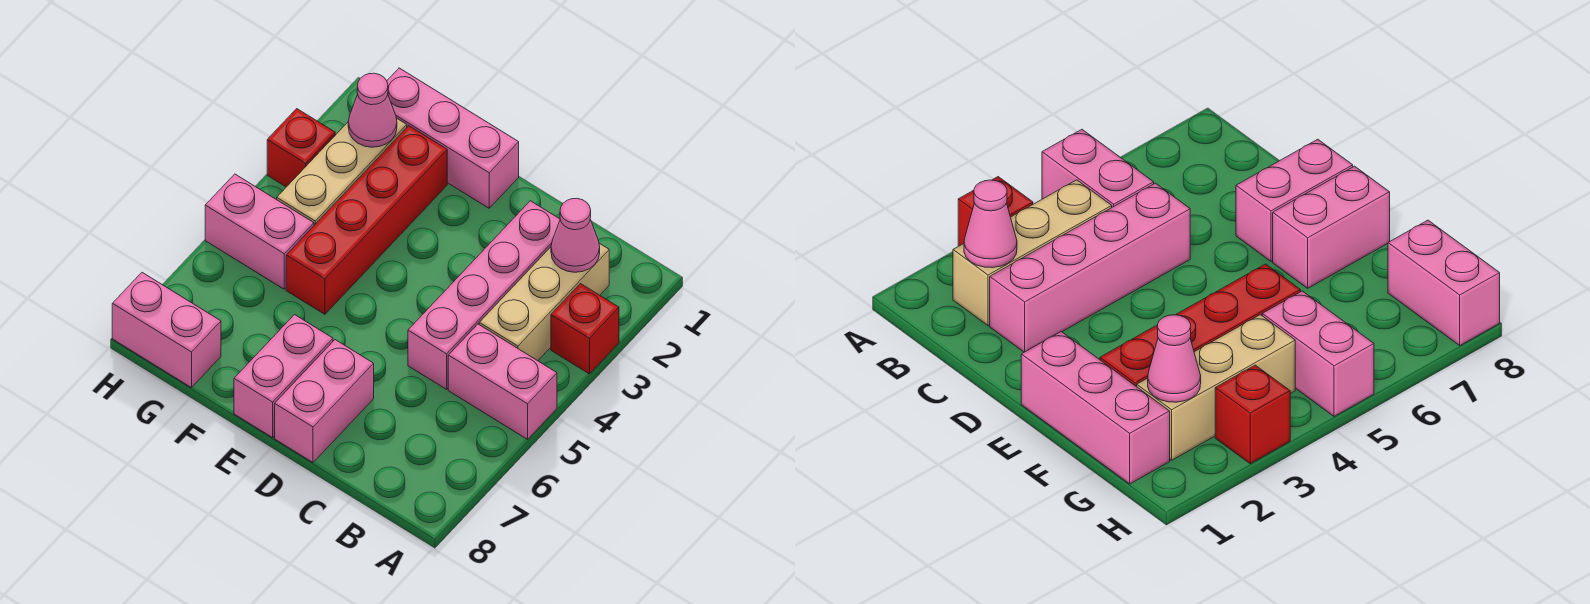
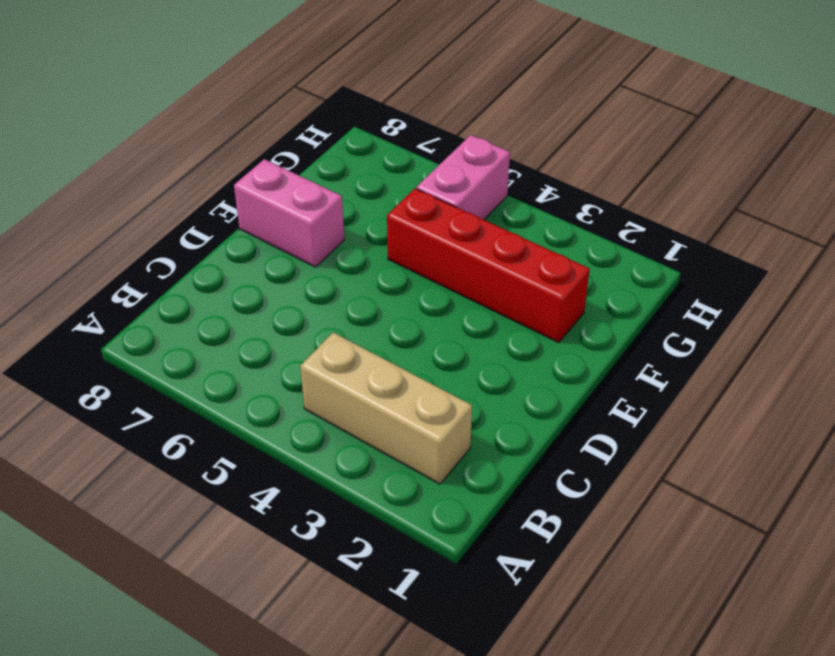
none -> red 1x1 brick [551,284,619,374]
none -> pink 1x2 brick [448,324,557,439]
none -> pink 1x4 brick [408,201,560,389]

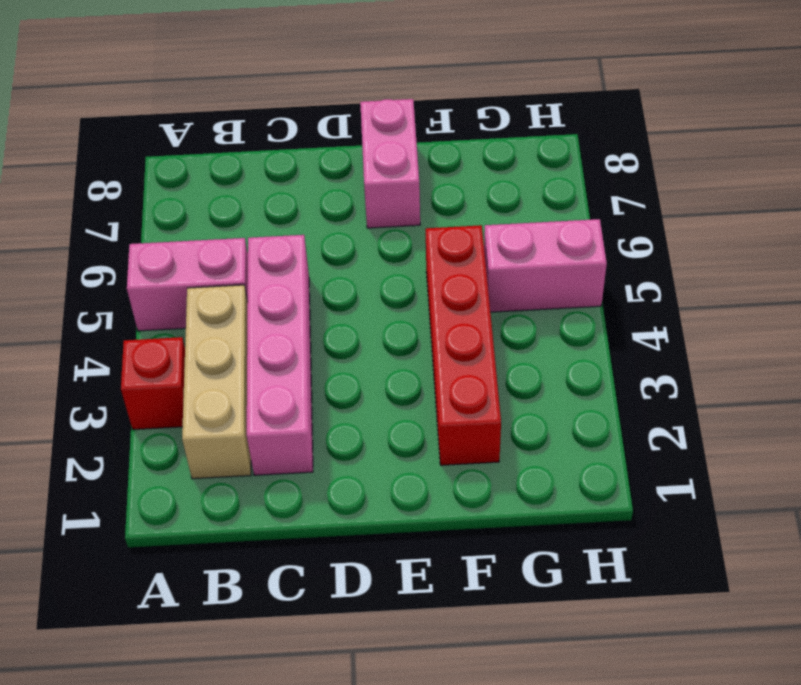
none -> pink 1x2 brick [275,340,374,462]
none -> pink 1x3 brick [387,68,519,208]
none -> tan 1x3 brick [277,118,407,225]

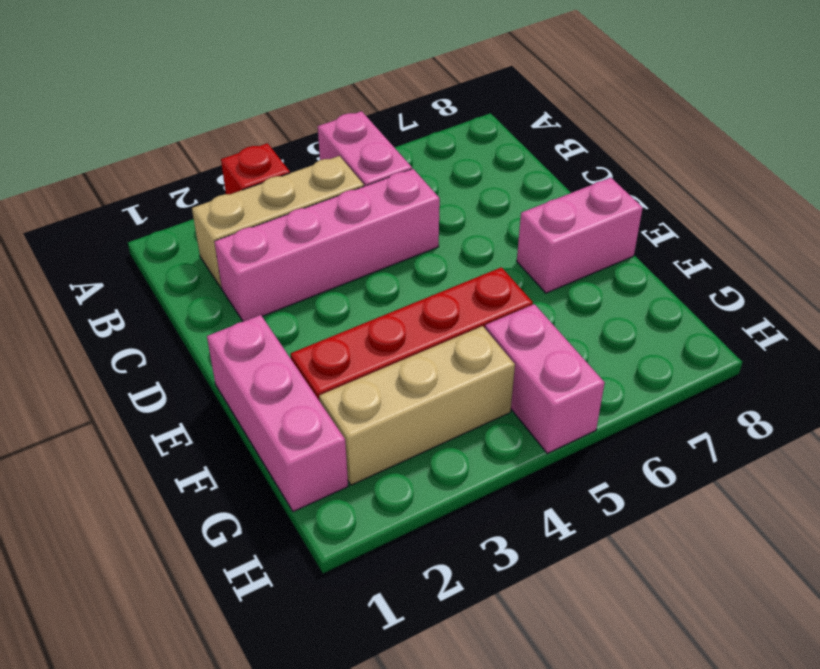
none -> pink 1x2 brick [275,340,374,462]
none -> pink 1x2 brick [112,273,221,388]
none -> red 1x1 brick [267,109,335,187]

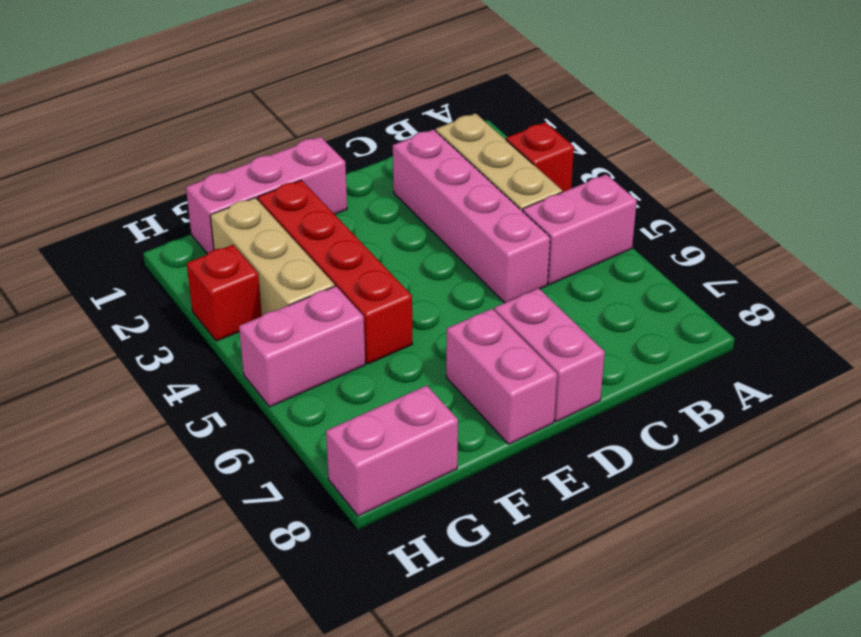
none -> pink 1x1 cone [551,199,600,272]
none -> pink 1x1 cone [348,73,397,147]

